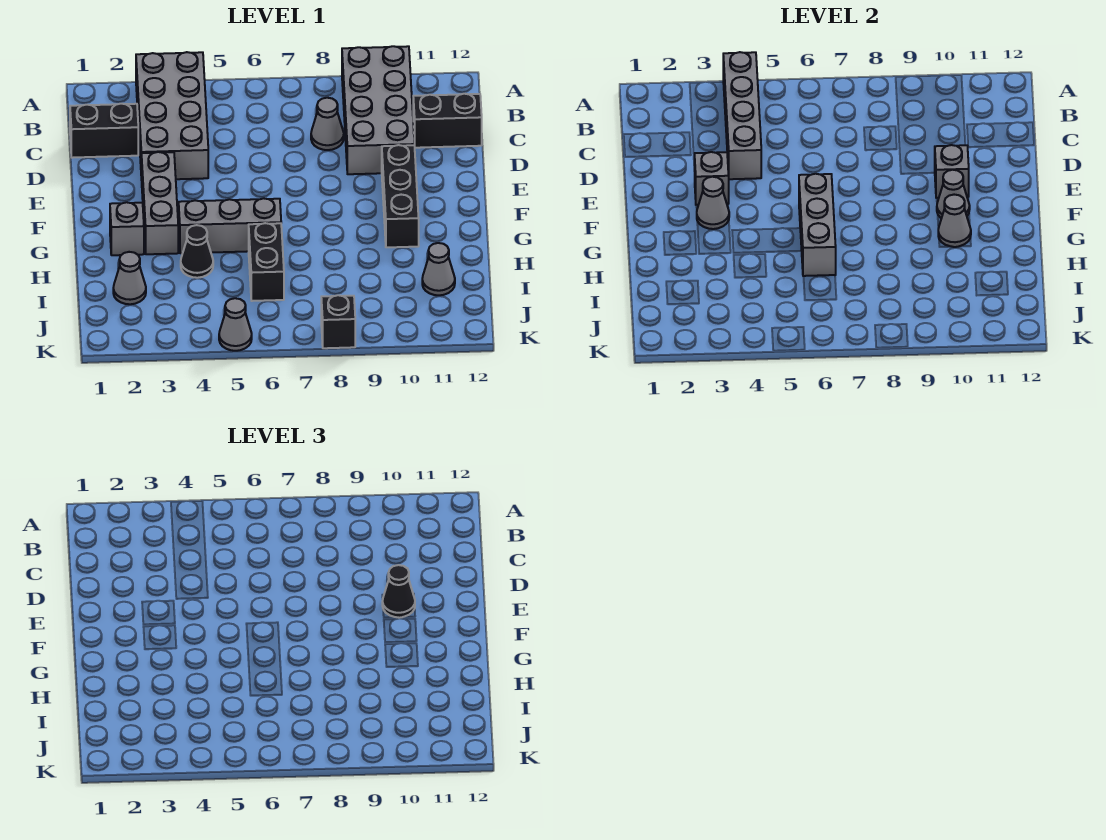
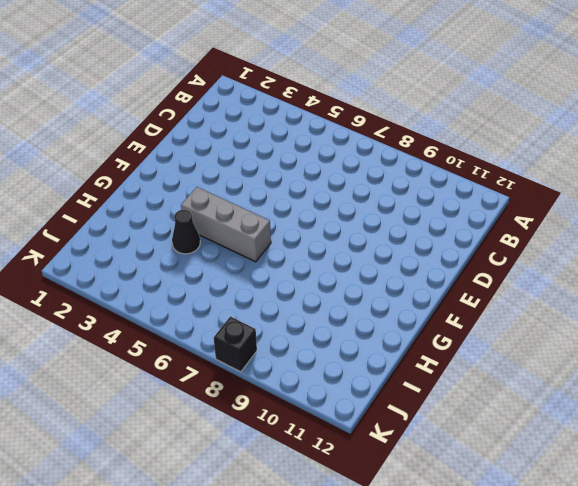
none -> grey 2x4 brick [136,52,208,180]
none -> grey 2x4 brick [342,46,414,174]
none -> black 1x2 brick [70,104,138,158]

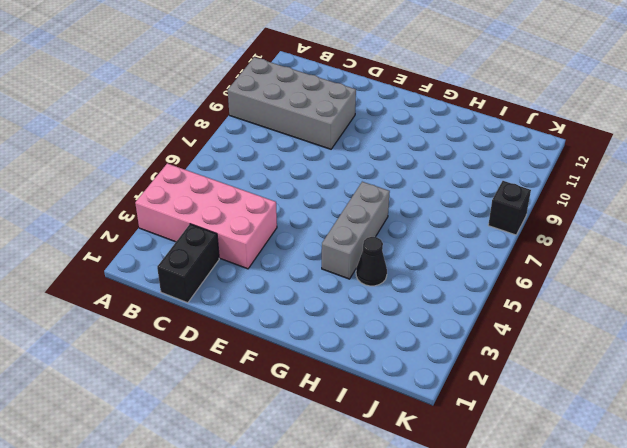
pink 2x4 brick [135,163,277,269] -> grey 2x4 brick [136,52,208,180]
none -> grey 1x1 cone [311,98,344,150]
none -> black 1x2 brick [413,94,482,148]
none -> grey 1x3 brick [142,152,178,254]

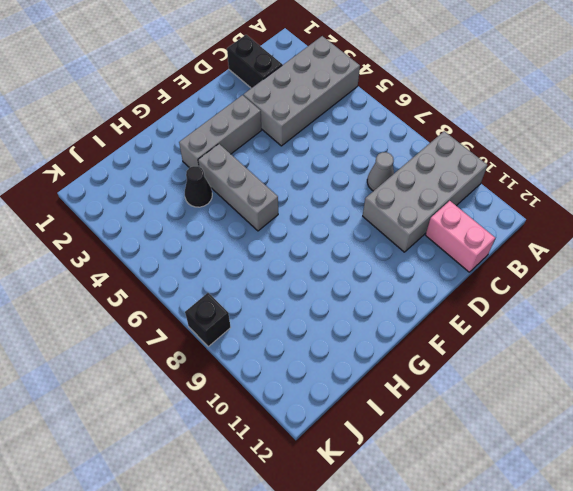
pink 1x2 brick [426,201,495,272] -> black 1x2 brick [413,94,482,148]
none -> black 1x3 brick [382,145,419,247]
none -> grey 1x1 brick [110,202,144,255]
none -> black 1x2 brick [249,223,284,301]

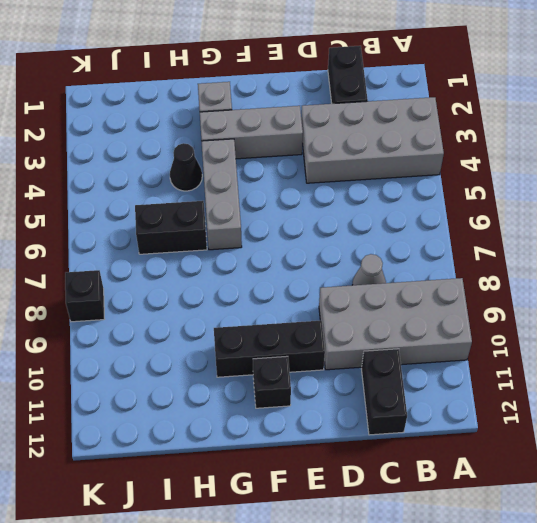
black 1x1 brick [253,356,291,408] -> none
none -> grey 1x1 cone [113,252,146,304]
none -> grey 1x1 cone [422,243,455,295]
none -> grey 1x1 cone [219,298,252,351]

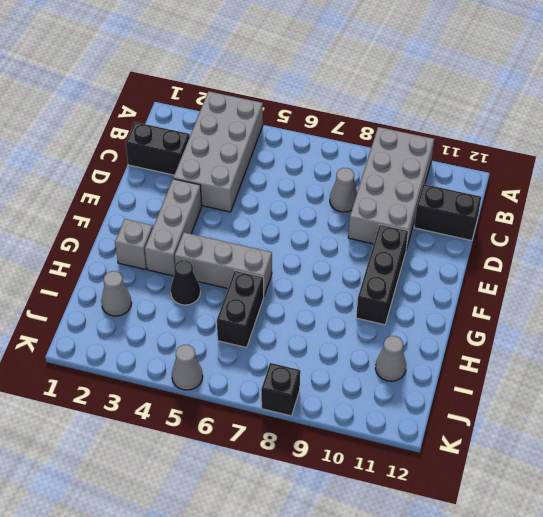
none -> grey 1x4 brick [723,52,761,179]
none -> grey 1x1 brick [695,152,729,205]
none -> grey 1x1 brick [935,145,969,198]

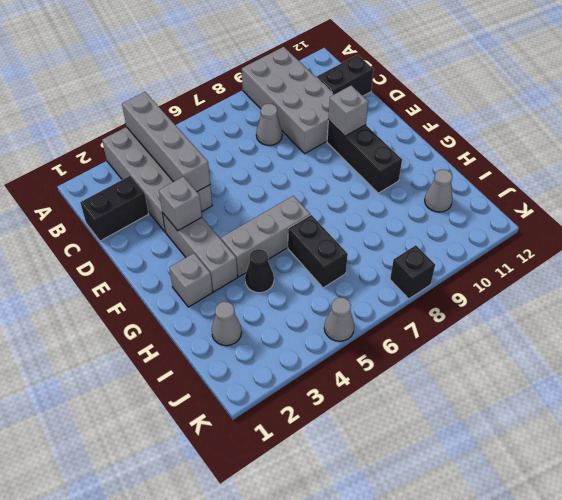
none -> grey 1x1 cone [697,177,729,229]
none -> grey 1x3 brick [799,174,836,276]
none -> grey 1x1 cone [937,170,970,218]

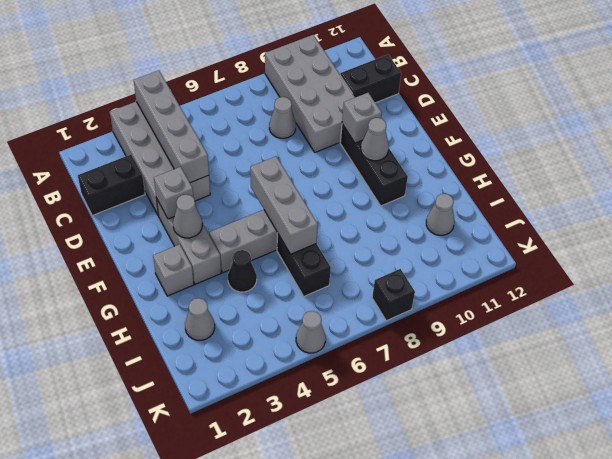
none -> grey 1x1 cone [938,195,971,247]
none -> black 1x1 cone [382,565,415,618]

